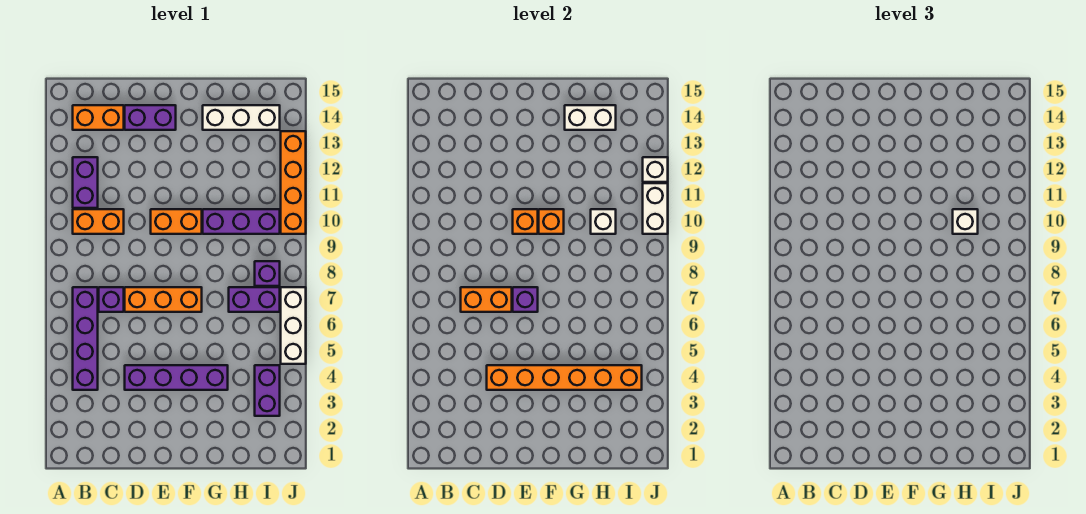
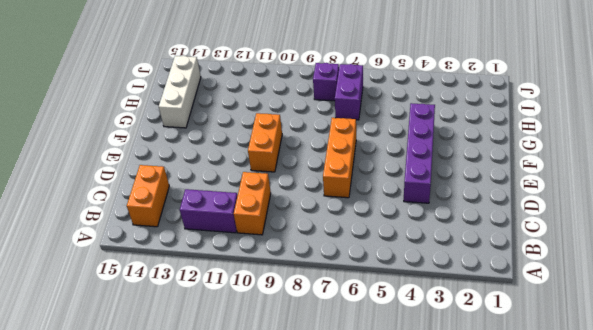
none -> purple 1x4 brick [73,287,98,390]
none -> purple 1x1 brick [99,287,124,312]
none -> purple 1x2 brick [125,105,176,130]

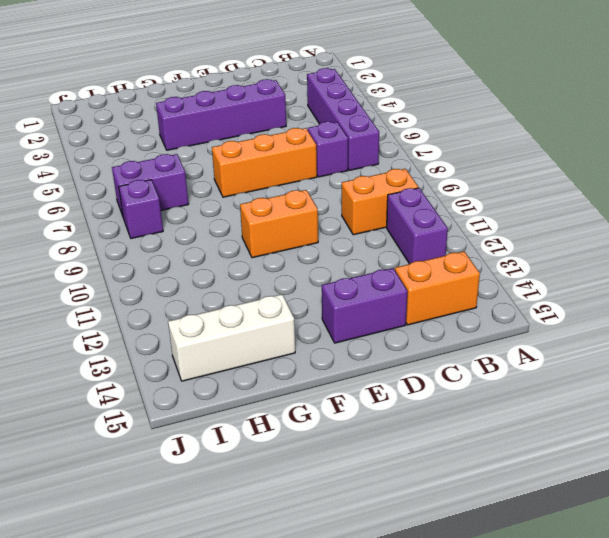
none -> purple 1x3 brick [203,209,280,234]
none -> purple 1x2 brick [255,365,280,416]
none -> white 1x3 brick [281,287,306,364]

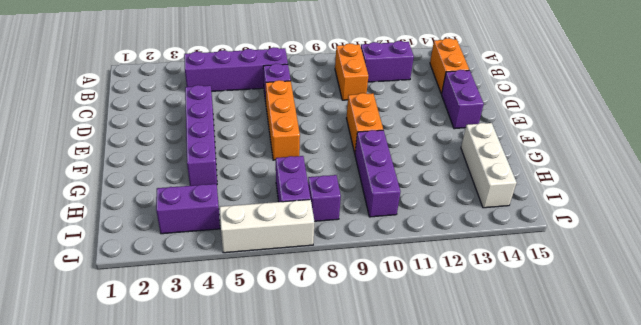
none -> orange 1x4 brick [281,131,306,234]
none -> orange 1x2 brick [461,287,512,312]
none -> orange 1x6 brick [487,365,642,390]

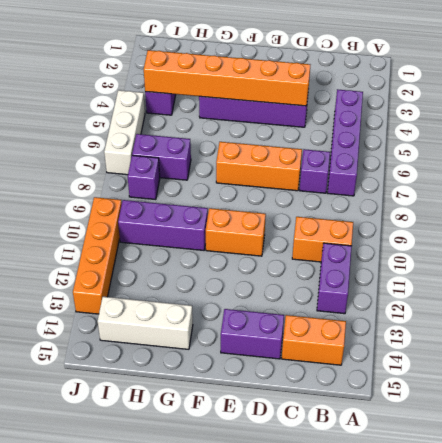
none -> orange 1x2 brick [461,287,512,312]
none -> purple 1x1 brick [513,287,538,312]
none -> orange 1x1 brick [513,209,538,234]

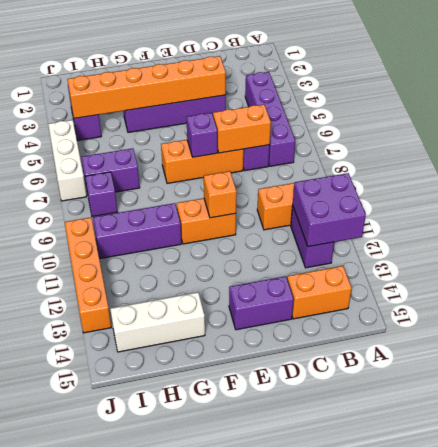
purple 2x2 brick [293,173,366,247] -> none
none -> orange 1x1 brick [539,209,564,234]
none -> white 1x2 brick [565,105,616,130]
none -> white 1x1 brick [591,209,616,234]

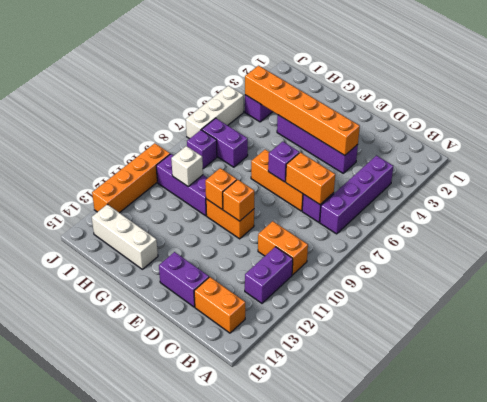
none -> white 1x2 brick [565,105,616,130]
none -> white 1x2 brick [643,183,668,234]
none -> white 1x1 brick [643,157,668,182]

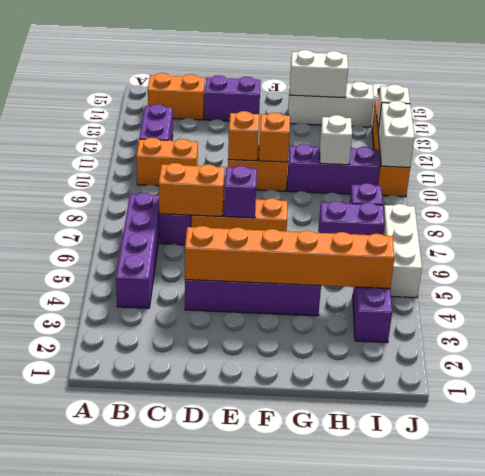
none -> white 1x1 brick [953,209,978,234]

